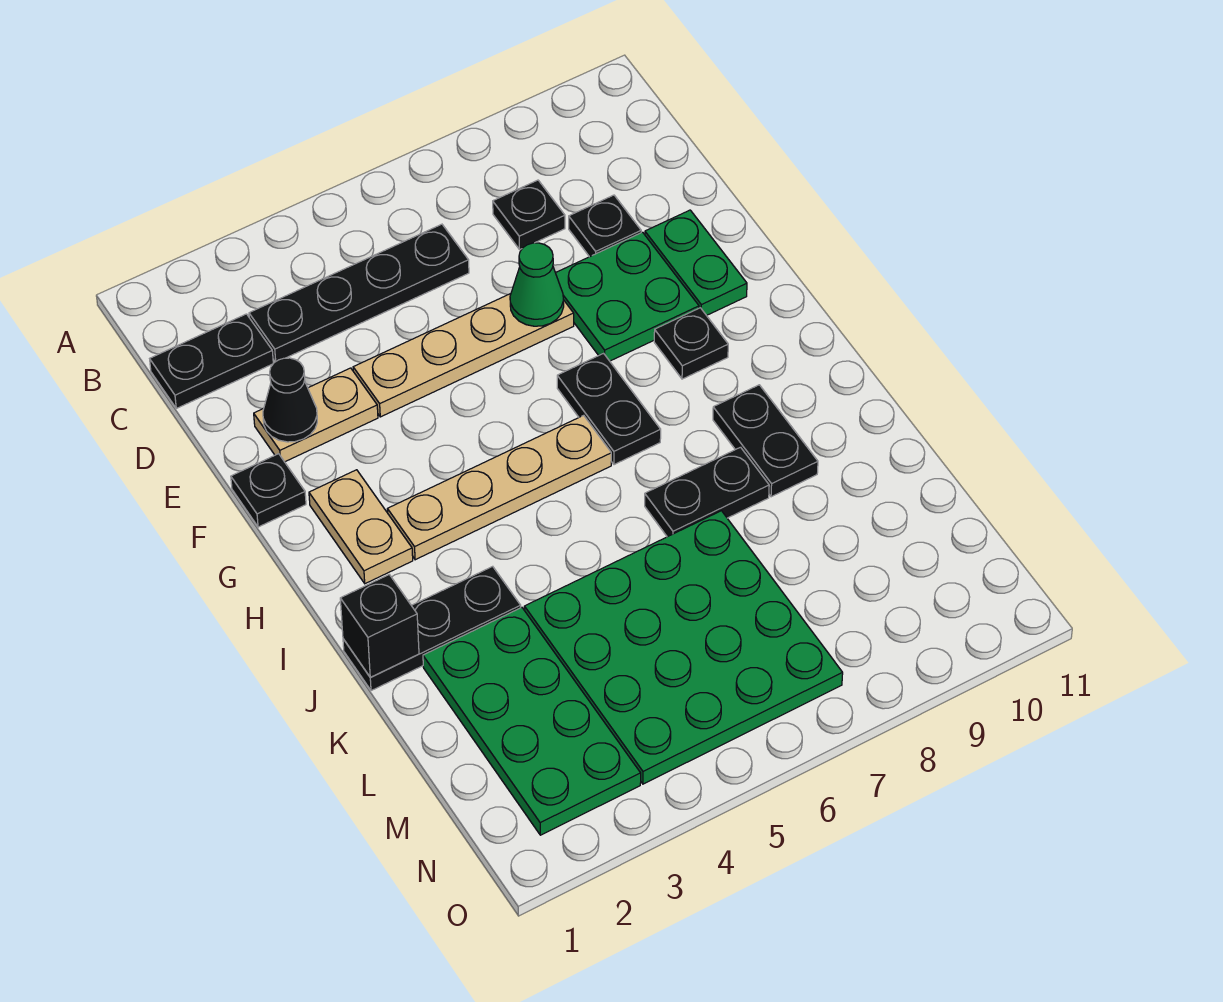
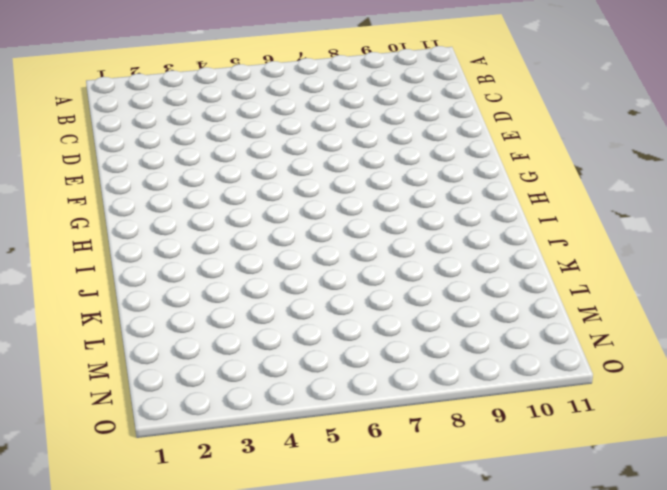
none -> black 1x2 plate [150,314,273,408]
none -> black 1x4 plate [249,224,469,362]
none -> black 1x1 plate [493,180,565,250]

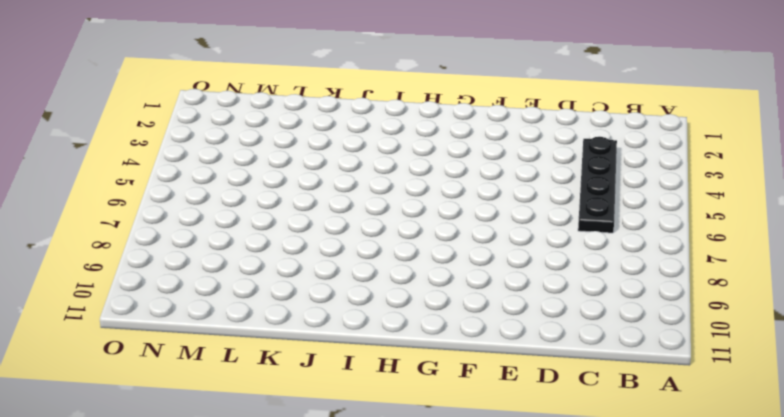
none -> black 1x2 plate [150,314,273,408]
none -> black 1x1 plate [493,180,565,250]
none -> black 1x1 plate [569,195,641,257]

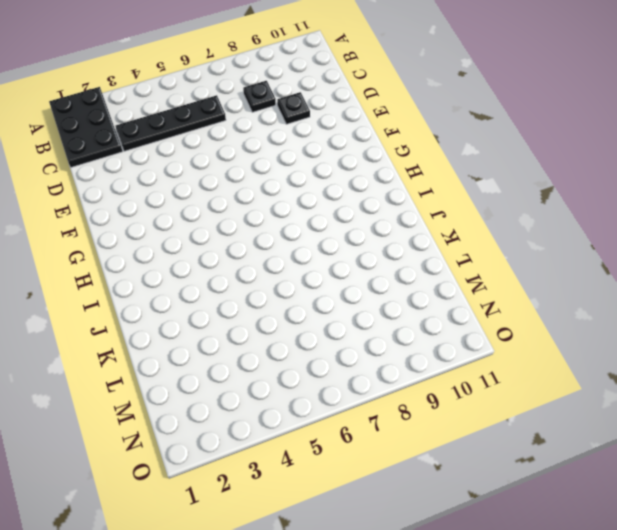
black 2x3 plate [49,87,123,167] -> black 1x2 plate [150,314,273,408]
none -> tan 1x2 plate [254,368,378,462]
none -> tan 1x4 plate [353,294,574,417]
none -> green 2x2 plate [556,232,699,361]

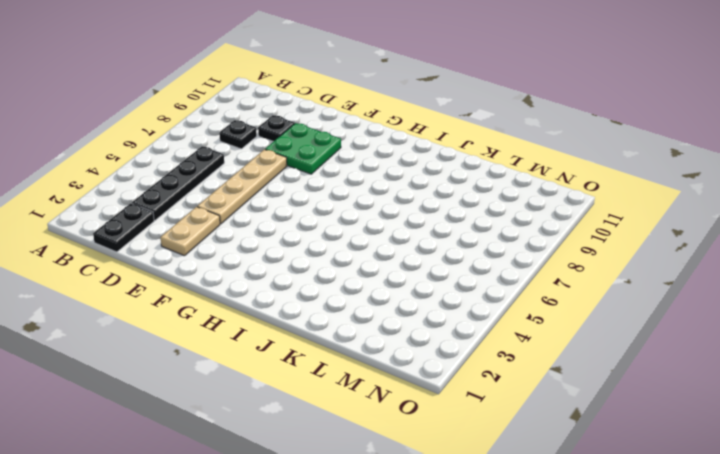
none -> green 1x2 plate [645,210,747,315]
none -> black 1x1 plate [231,454,306,527]
none -> tan 1x2 plate [309,470,413,584]

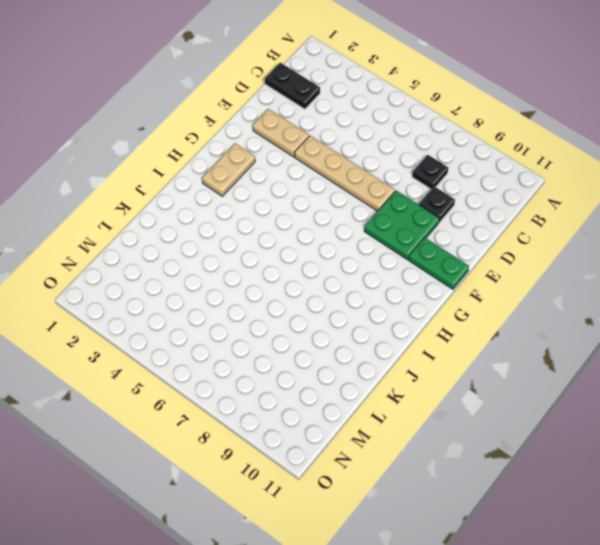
green 1x2 plate [409,237,469,289] -> green 1x2 plate turned to [645,210,747,315]
none -> black 1x4 plate [249,224,469,362]
none -> black 1x1 plate [231,454,306,527]
none -> black 1x2 plate [557,353,661,465]

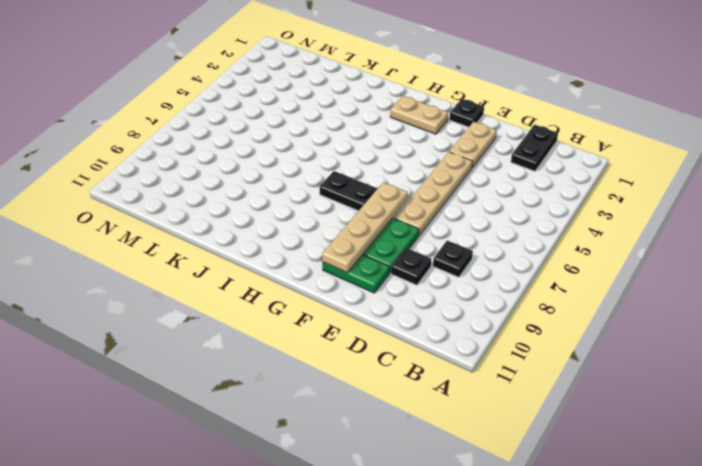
tan 1x4 plate [322,182,408,273] -> tan 1x4 plate moved to [387,415,611,560]
none -> black 1x4 plate [249,224,469,362]
none -> black 1x1 plate [654,308,728,379]
none -> black 1x2 plate [713,385,818,497]

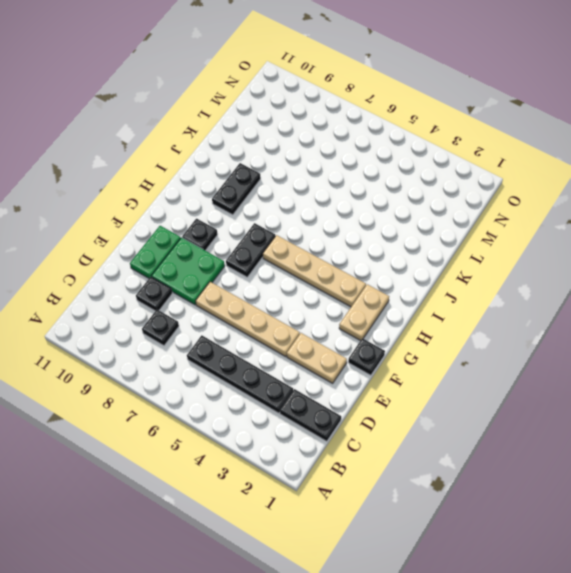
none -> black 1x3 plate [343,566,521,691]
none -> black 1x2 plate [645,447,769,537]
none -> green 2x4 plate [423,607,641,835]

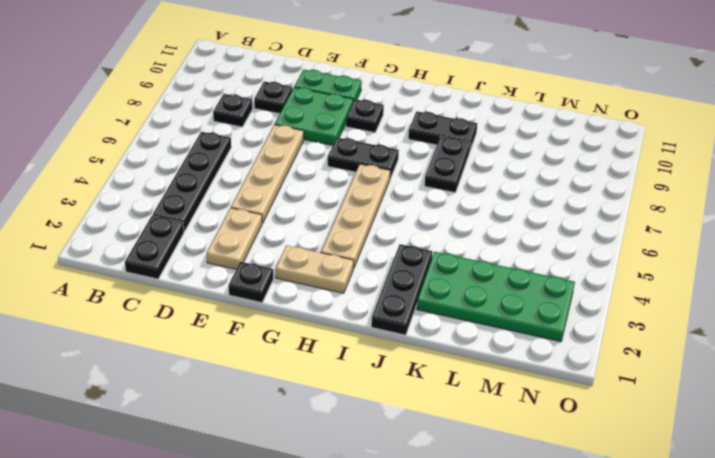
none -> green 4x4 plate [524,511,843,784]
none -> black 1x1 cone [263,358,317,442]
none -> green 1x1 cone [510,243,564,326]

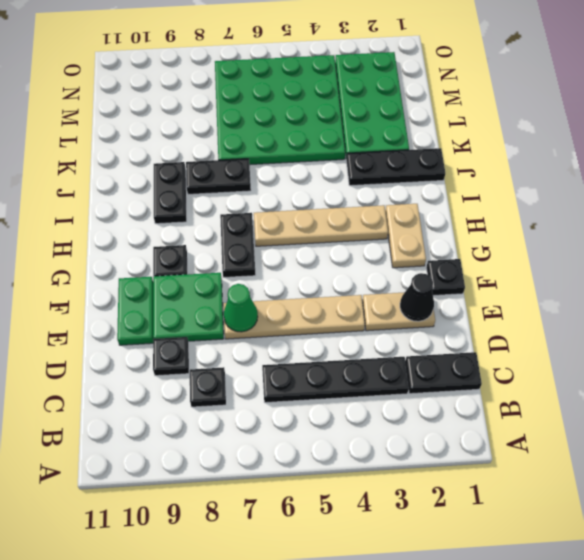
none -> black 1x1 brick [340,575,419,677]

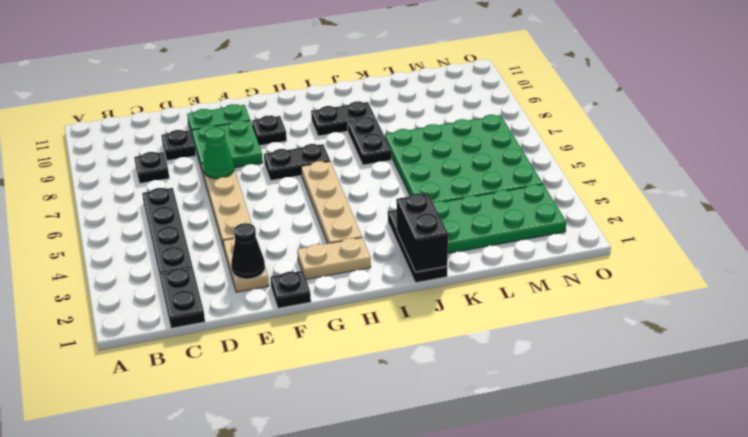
black 1x2 brick [396,193,448,272] -> black 1x1 brick [340,575,419,677]

